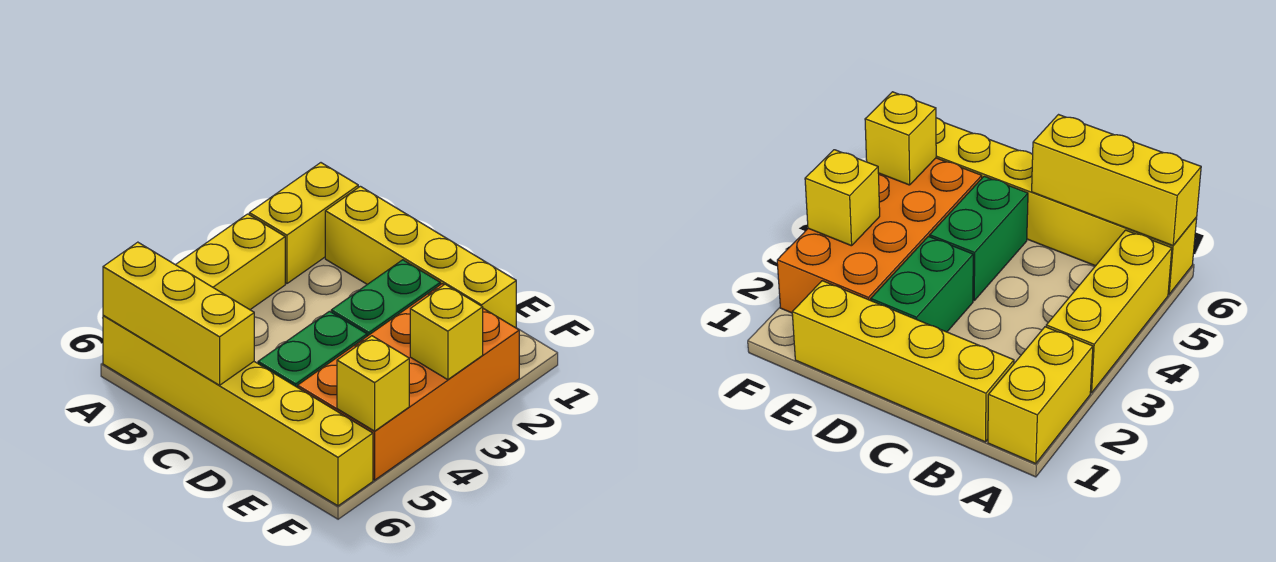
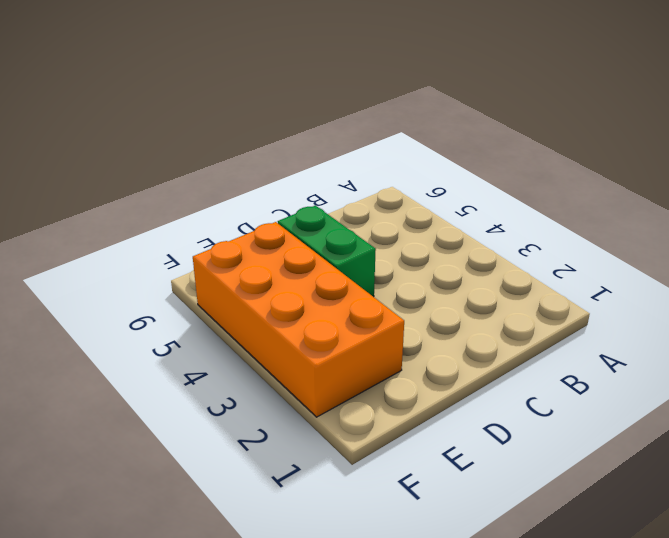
none -> yellow 1x2 brick [249,163,358,284]
none -> yellow 1x3 brick [176,214,285,310]

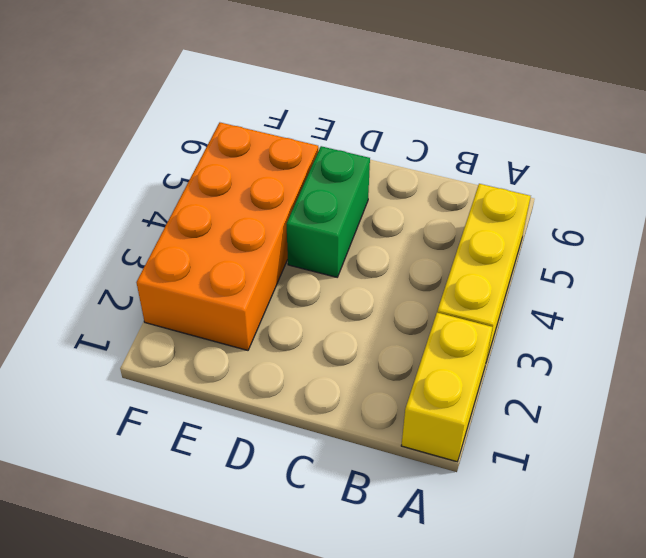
none -> yellow 1x6 brick [103,315,373,506]
none -> yellow 1x4 brick [325,186,516,328]

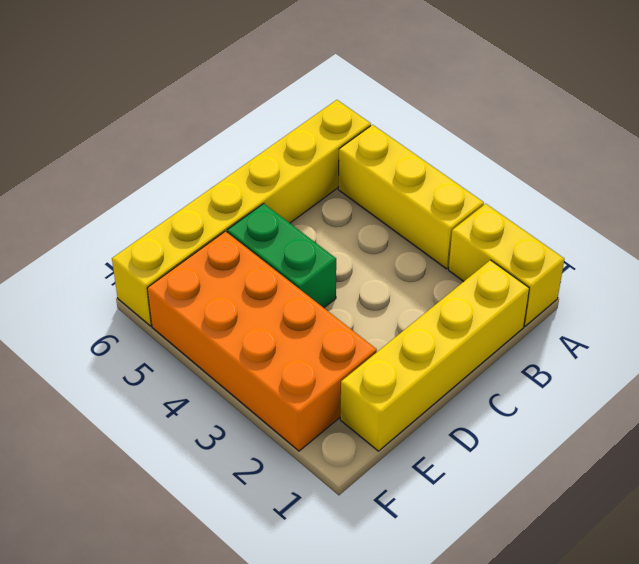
none -> green 1x2 brick [331,260,440,336]
none -> yellow 1x3 brick [103,242,254,385]

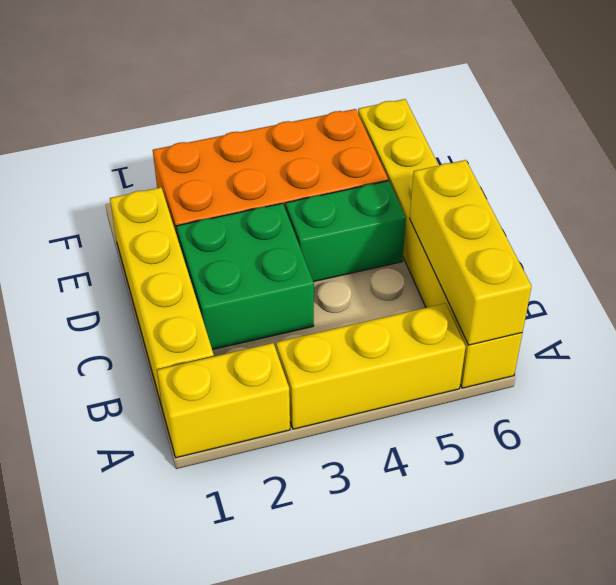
green 2x2 brick [177,203,314,350] -> green 1x2 brick [331,260,440,336]
none -> yellow 1x1 brick [410,284,483,380]
none -> yellow 1x1 brick [337,336,409,431]

